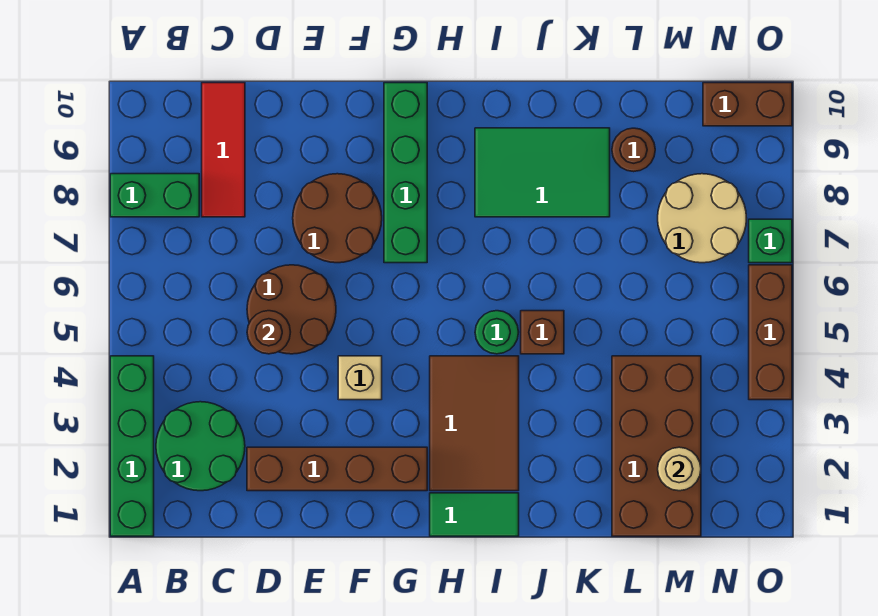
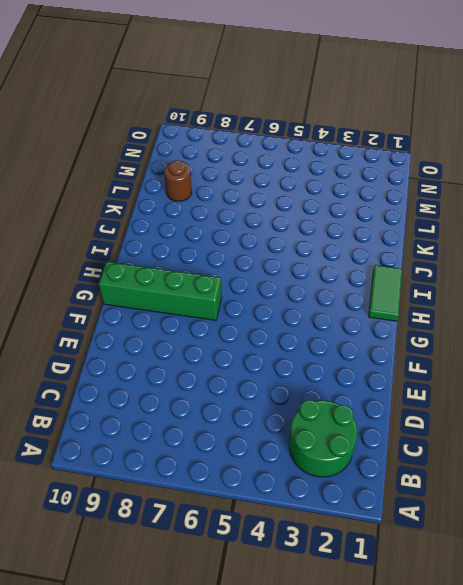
none -> green 1x4 brick [110,356,154,536]
none -> green 1x2 brick [110,174,199,217]
none -> red 1x3 tile [202,83,245,217]

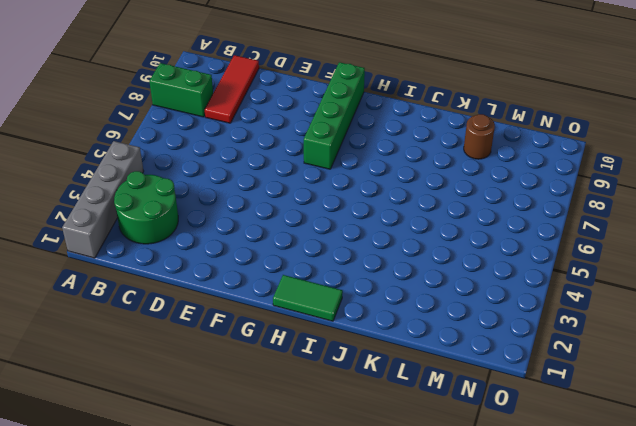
grey 1x4 brick [62,141,144,258] -> green 1x4 brick [110,356,154,536]
none -> brown 1x4 brick [247,447,427,491]
none -> brown 2x2 round brick [247,265,336,354]
none -> brown 2x2 round brick [293,174,382,263]

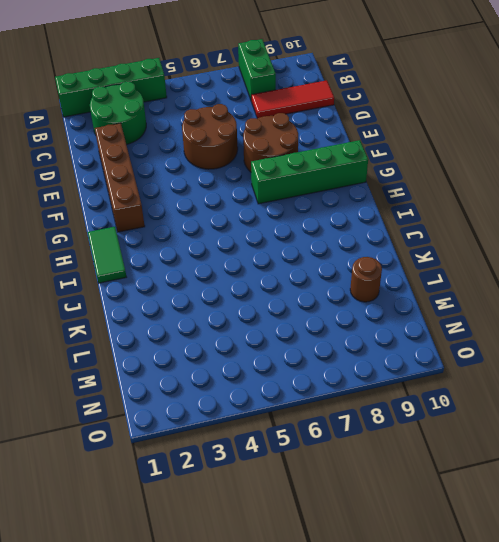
none -> tan 1x1 brick [338,356,382,400]
none -> brown 2x3 tile [430,356,519,491]
none -> green 1x1 round brick [475,311,518,354]

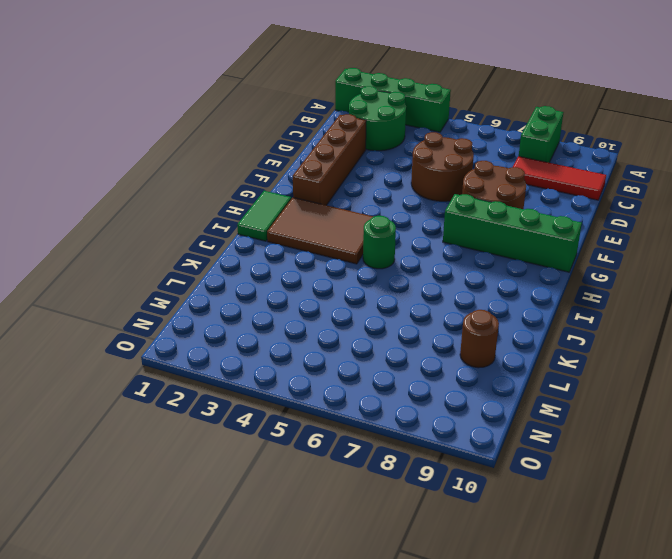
none -> tan 1x1 brick [338,356,382,400]
none -> green 2x3 tile [475,128,610,217]
none -> brown 1x1 brick [521,311,564,354]

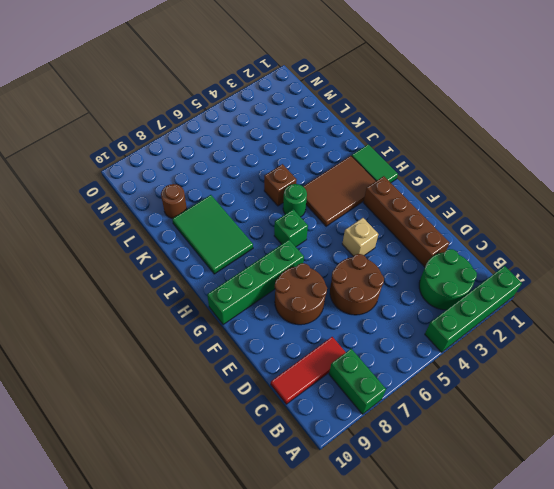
green 1x1 brick [274,209,308,247] -> green 1x1 brick moved to [749,219,792,263]
none -> brown 2x4 brick [612,356,701,536]
none -> tan 2x2 round brick [658,174,747,263]
none -> brown 1x2 brick [703,83,792,126]

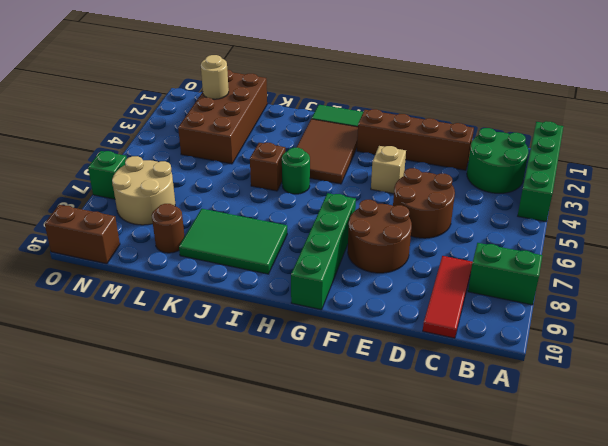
none -> brown 1x3 brick [749,265,792,400]
none -> brown 1x1 round brick [247,311,290,354]

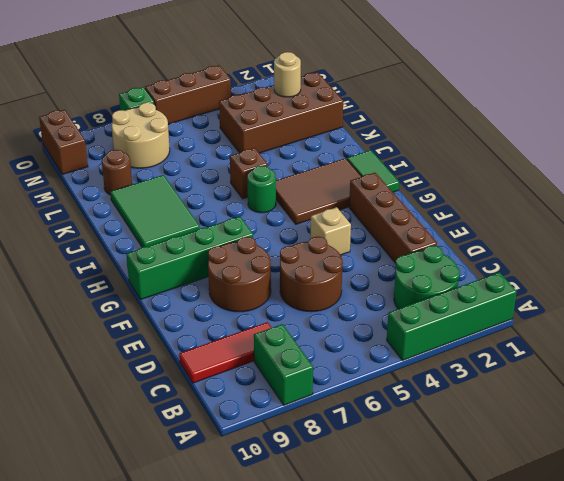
none -> brown 1x1 round brick [247,311,290,354]

